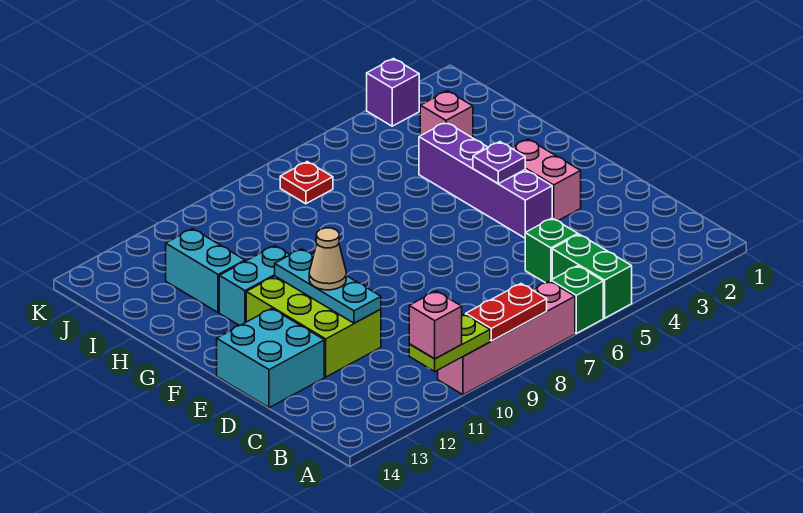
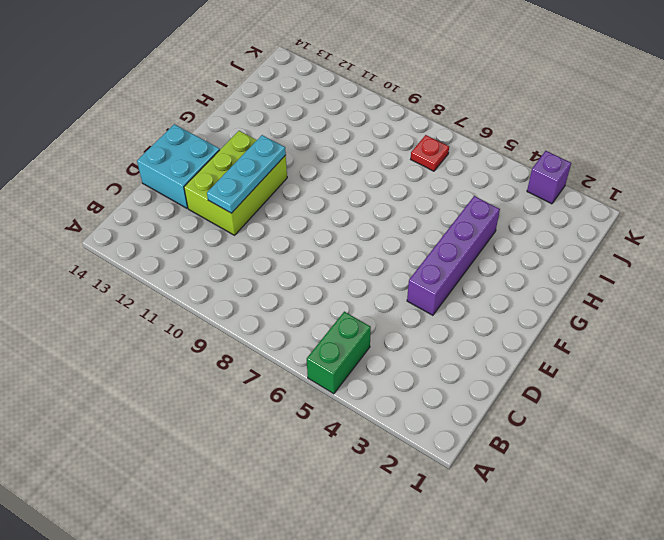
none -> green 1x1 brick [551,266,603,333]
none -> pink 1x4 brick [438,281,575,395]
none -> green 1x1 brick [525,218,578,283]

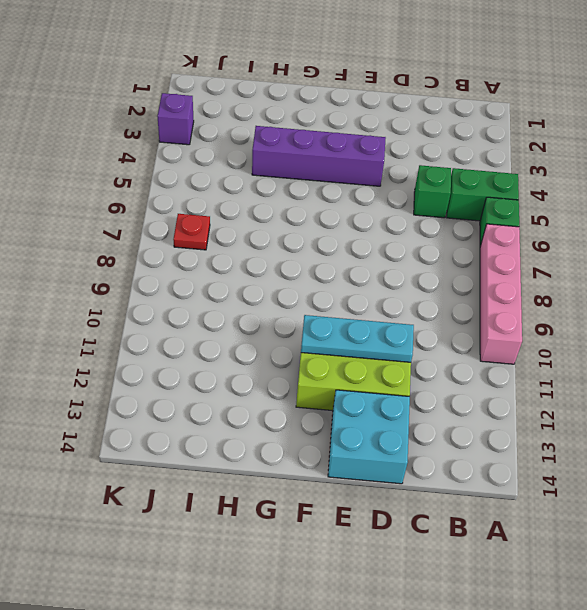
none -> pink 1x2 brick [512,139,581,221]
none -> cyan 1x2 brick [219,246,290,326]
none -> cyan 1x2 brick [166,229,245,313]

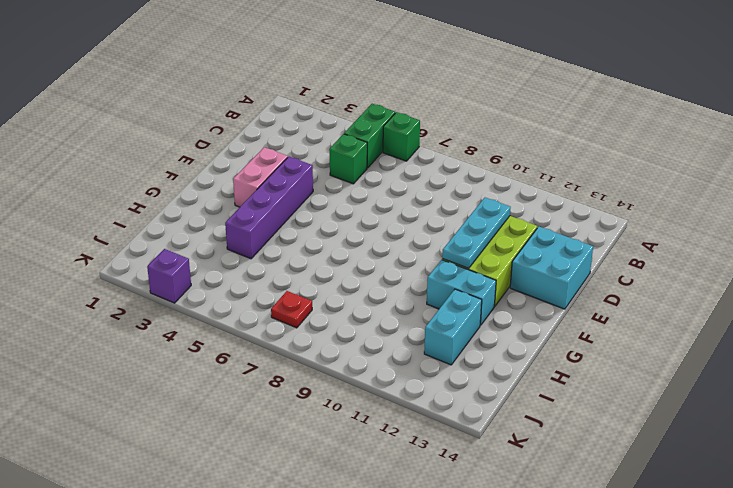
none -> pink 1x4 brick [438,281,575,395]
none -> pink 1x1 brick [420,91,473,138]
none -> red 1x2 plate [466,284,547,341]

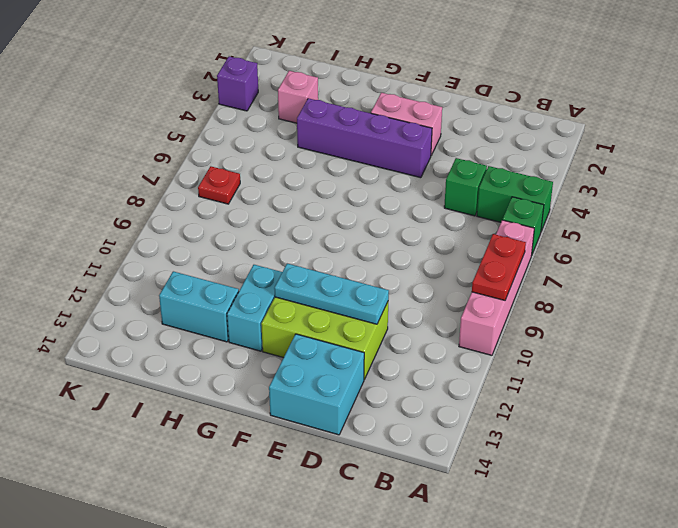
none -> lime 1x2 plate [409,314,490,371]
none -> purple 1x1 plate [473,142,525,184]
none -> pink 1x1 brick [409,291,462,359]

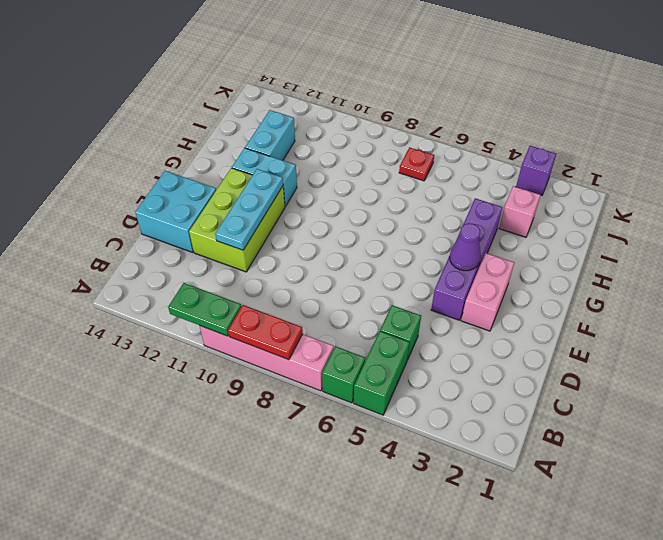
green 1x2 plate [168,283,242,336] -> lime 1x2 plate [409,314,490,371]
purple 1x1 cone [450,223,481,271] -> purple 1x1 plate [473,142,525,184]
none -> pink 1x1 brick [409,291,462,359]
none -> tan 1x1 cone [309,228,346,290]

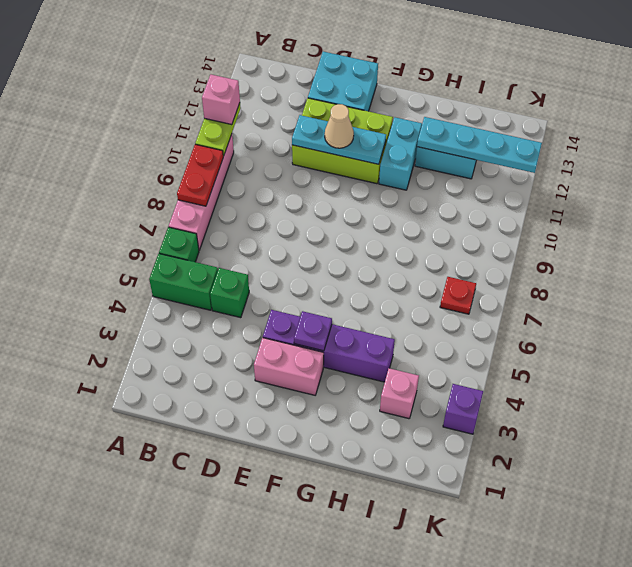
cyan 1x4 plate [417,117,542,173] -> none

